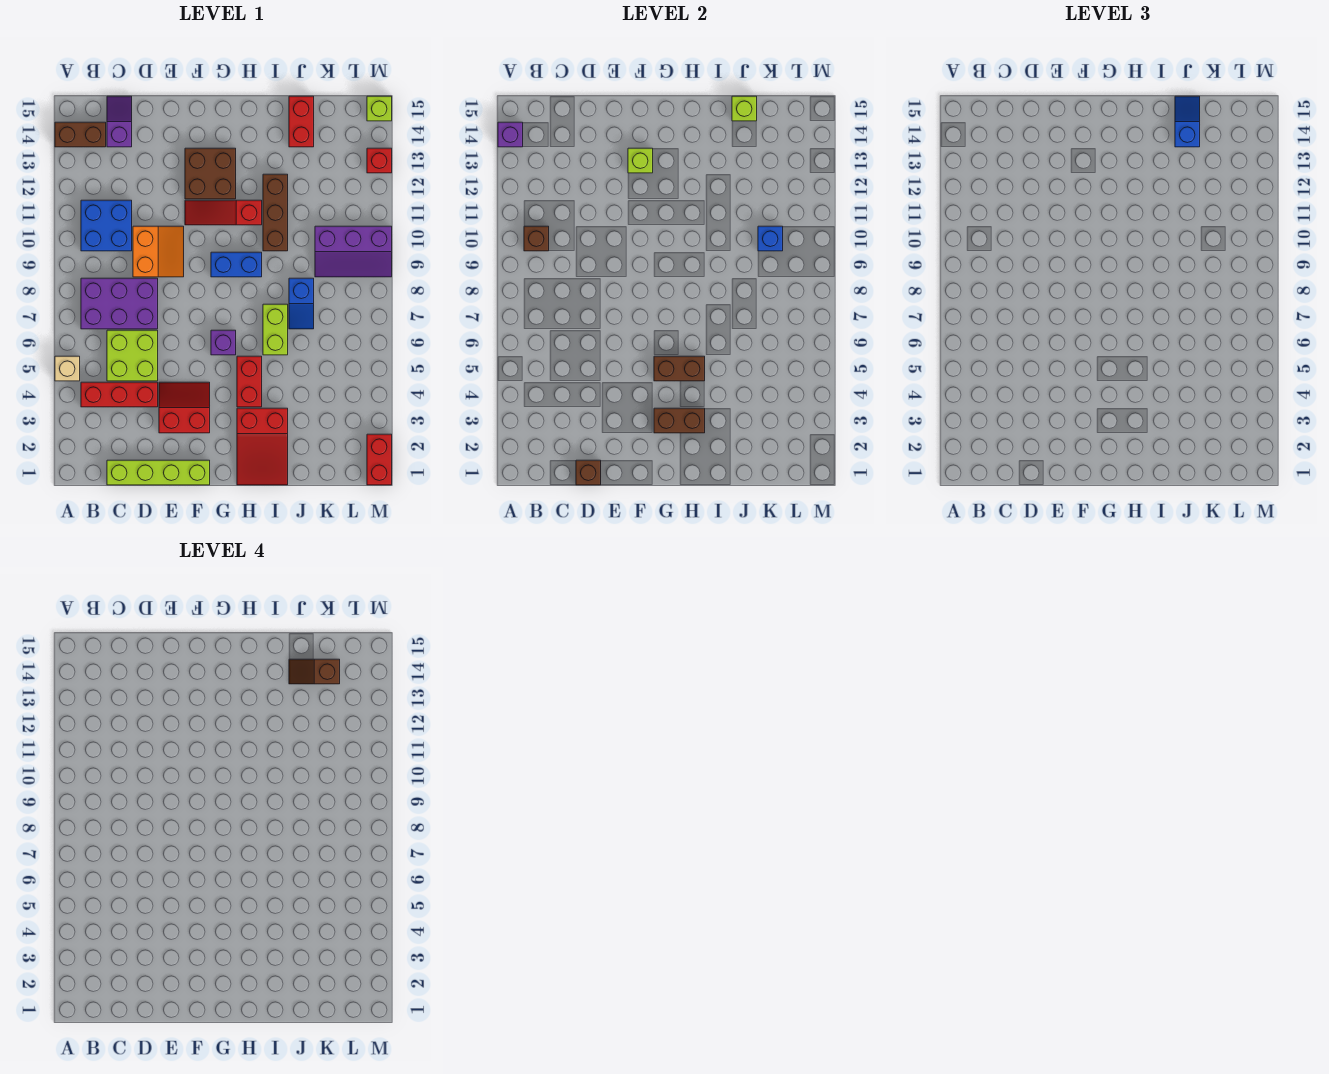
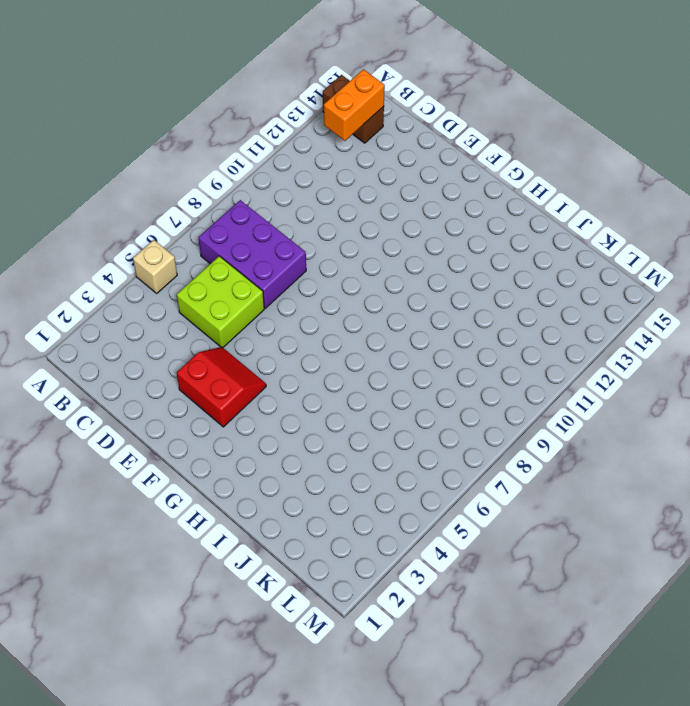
orange 1x2 brick [324,69,385,141] -> none
none -> red 1x3 brick [81,382,158,407]
none -> blue 2x2 brick [81,200,132,251]
none -> lime 1x4 brick [107,460,210,485]
none -> purple 1x2 slope [107,96,132,147]

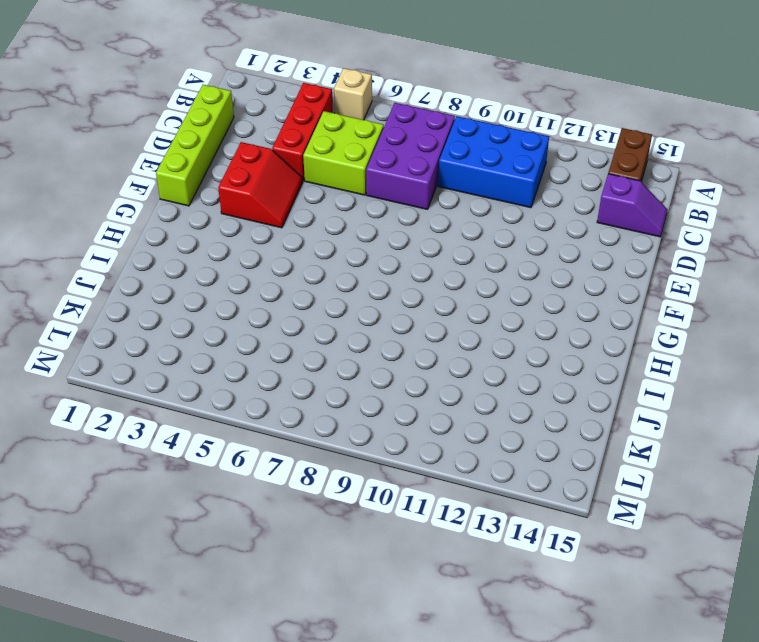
blue 2x3 brick [438,116,549,208] -> blue 2x2 brick [81,200,132,251]
none -> orange 2x2 slope [133,226,184,277]
none -> red 1x3 slope [185,200,262,225]
none -> brown 2x2 brick [185,148,236,199]
none -> purple 1x1 brick [211,330,236,355]

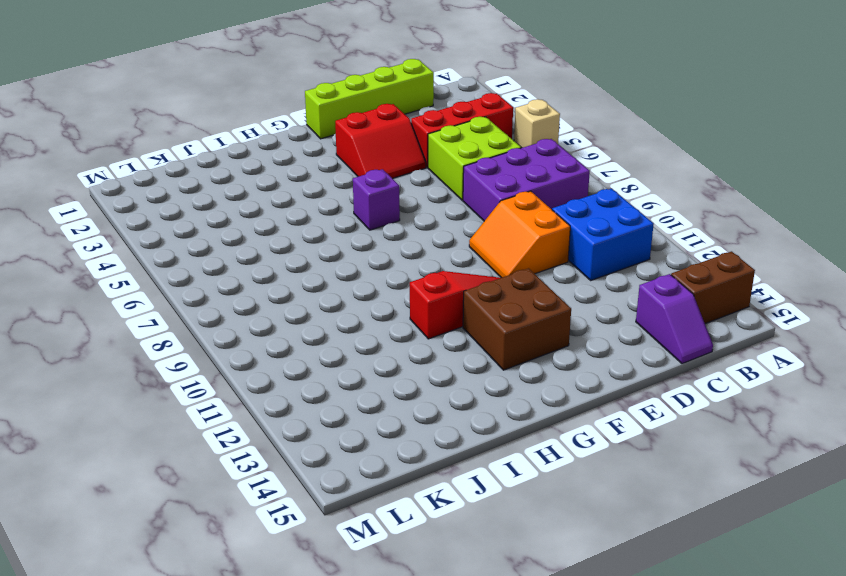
none -> blue 1x2 brick [211,252,262,277]
none -> red 2x3 slope [237,408,288,485]
none -> red 1x2 brick [237,356,262,407]
none -> lime 1x2 brick [263,304,288,355]

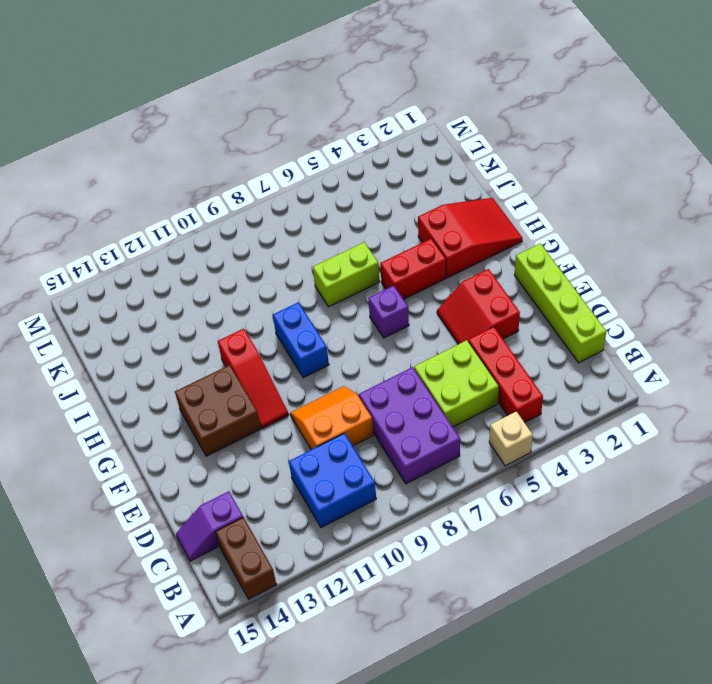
none -> brown 1x3 brick [263,174,288,251]
none -> blue 1x2 slope [289,278,314,329]
none -> red 1x2 brick [289,96,314,147]
none -> purple 2x3 slope [315,226,392,277]

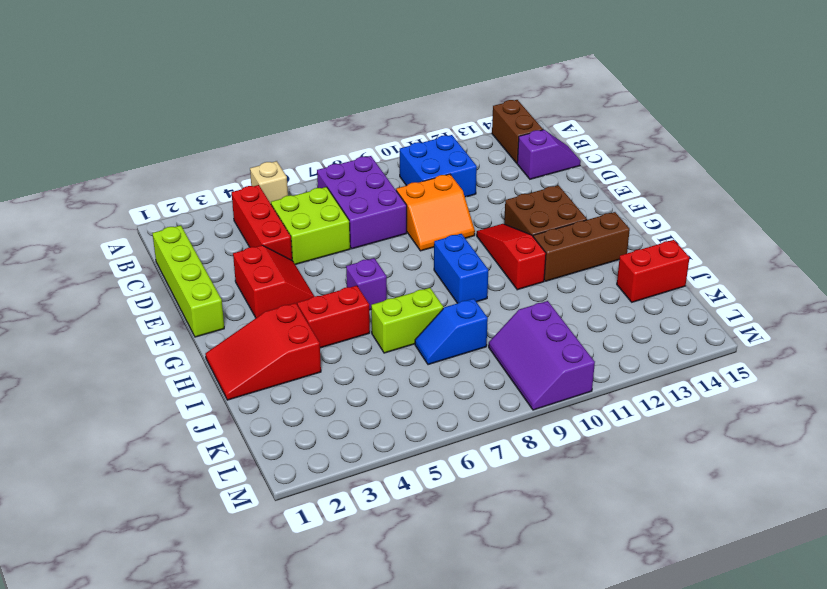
brown 1x3 brick [533,212,630,281] -> brown 1x3 brick moved to [263,174,288,251]
none -> red 1x2 brick [367,434,392,485]
none -> red 1x1 brick [367,148,392,173]
none -> lime 1x1 brick [367,96,392,121]
none -> purple 1x1 brick [498,122,523,147]

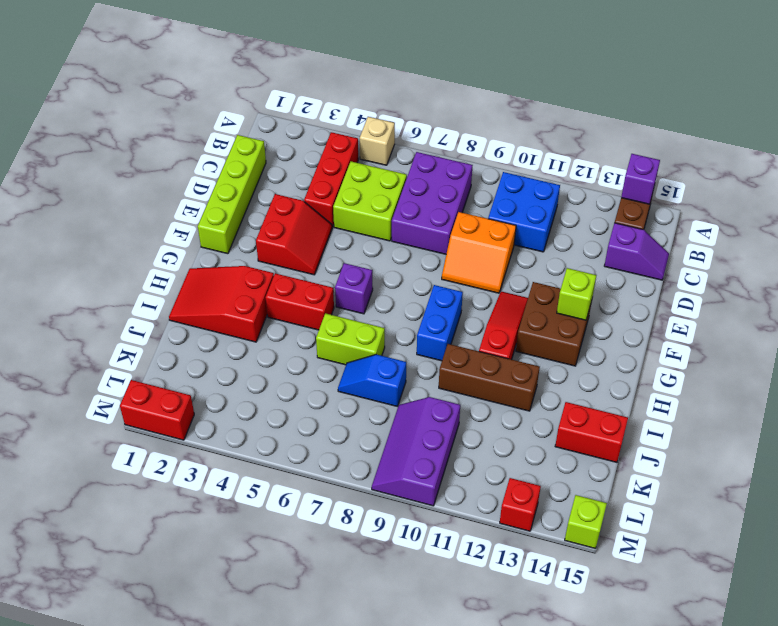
none -> brown 1x1 brick [524,226,549,251]
none -> brown 1x1 brick [576,460,601,485]
none -> brown 1x2 brick [654,408,705,433]
none -> brown 1x2 brick [654,356,705,381]

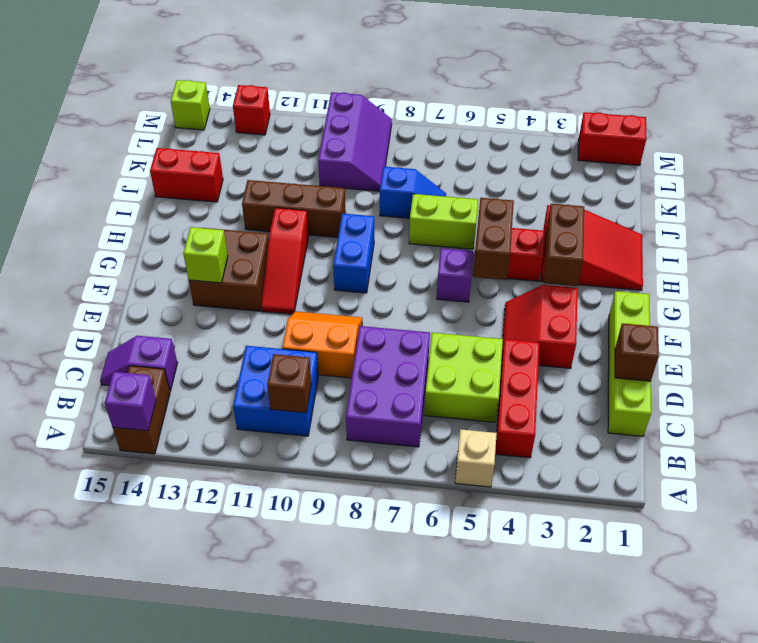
none -> lime 1x1 brick [732,96,757,121]
none -> blue 1x1 brick [758,226,783,251]
none -> blue 1x2 slope [1175,96,1200,147]
none -> brown 1x2 slope [289,659,340,684]

